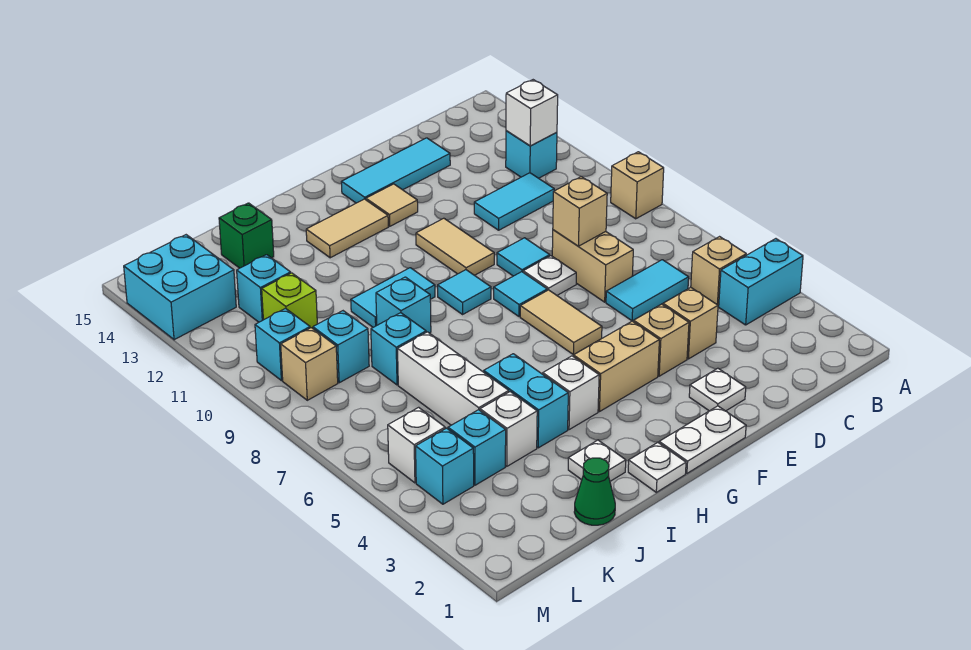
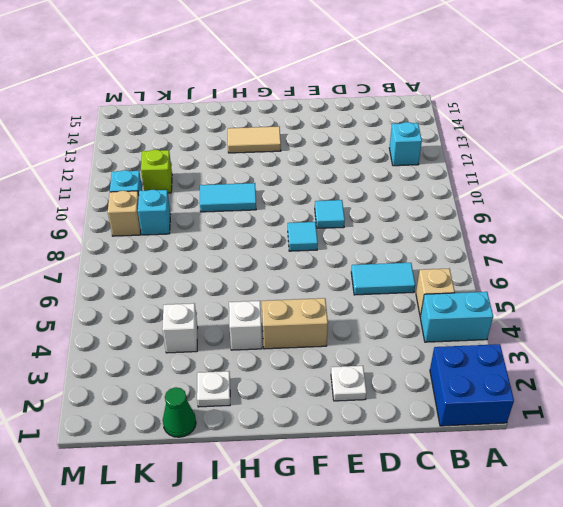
blue 2x2 brick [430,344,514,426] -> none
none -> tan 1x1 brick [611,152,664,219]
none -> cyan 1x2 tile [474,173,554,230]
none -> tan 1x1 brick [663,288,718,359]
none -> tan 1x2 brick [552,230,633,302]

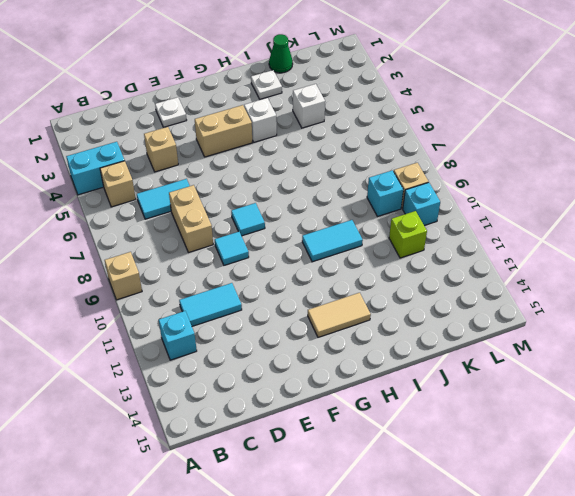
none -> cyan 1x3 tile [341,138,450,203]
none -> tan 1x1 brick [634,304,689,376]
none -> white 1x1 plate [523,256,576,295]
none -> white 1x2 plate [659,406,746,473]

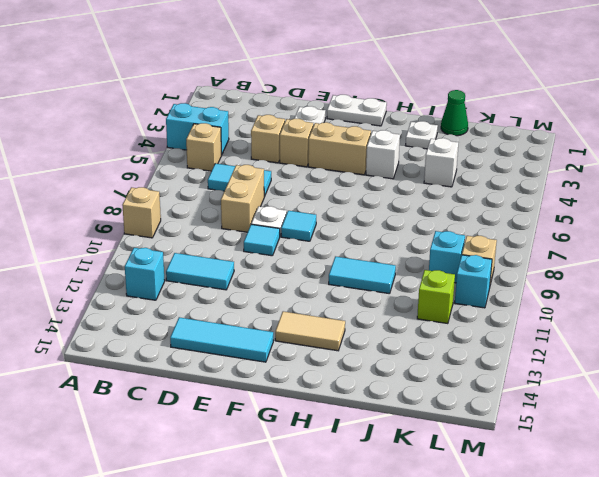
none -> tan 1x2 tile [520,290,602,355]
none -> tan 1x2 tile [416,218,494,275]
none -> tan 1x1 tile [366,184,418,226]
none -> cyan 1x1 tile [438,270,491,314]

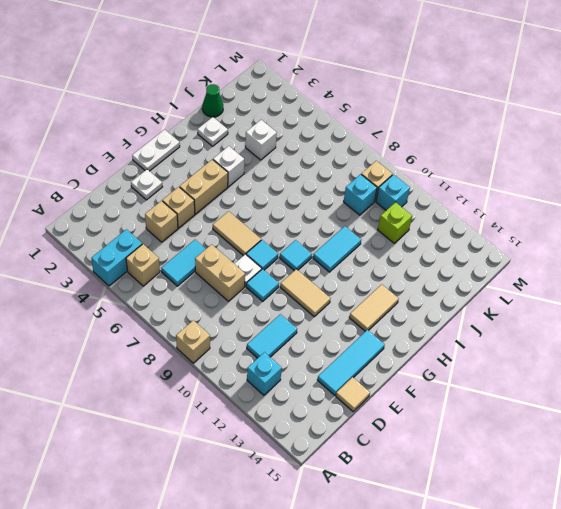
tan 1x1 tile [336,377,370,412] -> tan 1x1 tile moved to [366,184,418,226]
none -> white 1x1 plate [628,442,686,492]
none -> cyan 1x2 brick [484,354,568,448]
none -> cyan 1x1 brick [376,277,431,333]
none -> white 1x3 brick [398,332,509,425]

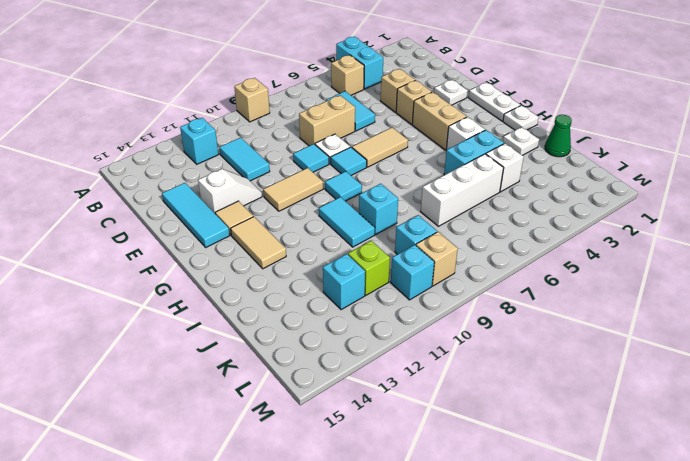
white 1x2 slope [198,169,262,213] -> none
none -> cyan 1x1 brick [371,313,426,385]
none -> green 1x1 brick [219,203,274,268]
none -> cyan 1x1 brick [448,410,506,485]
none -> cyan 1x1 brick [416,428,474,504]

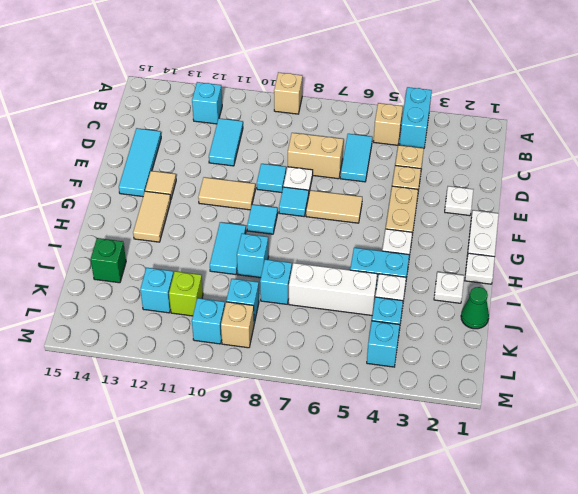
none -> white 1x1 brick [388,407,445,483]
none -> cyan 2x2 brick [124,235,236,340]
none -> white 1x1 brick [506,80,558,146]
none -> tan 1x1 brick [553,177,607,246]

